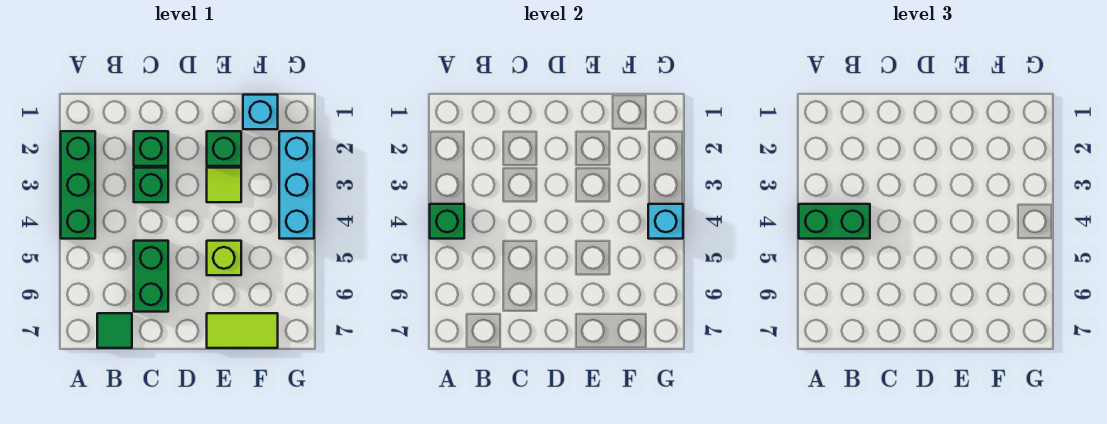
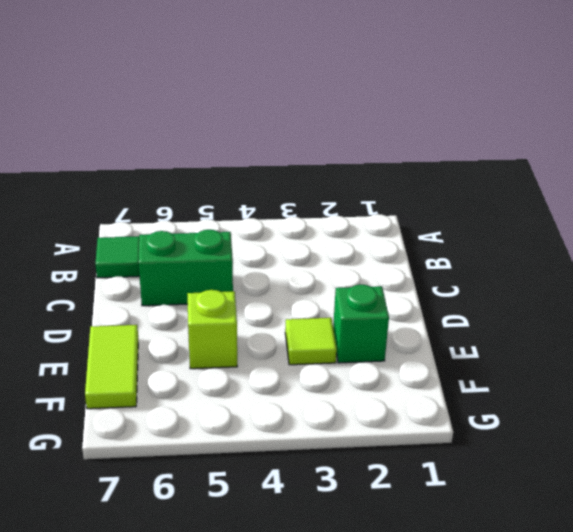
none -> green 1x3 brick [61,131,95,239]
none -> green 1x1 brick [134,131,168,166]
none -> green 1x1 brick [134,168,168,202]

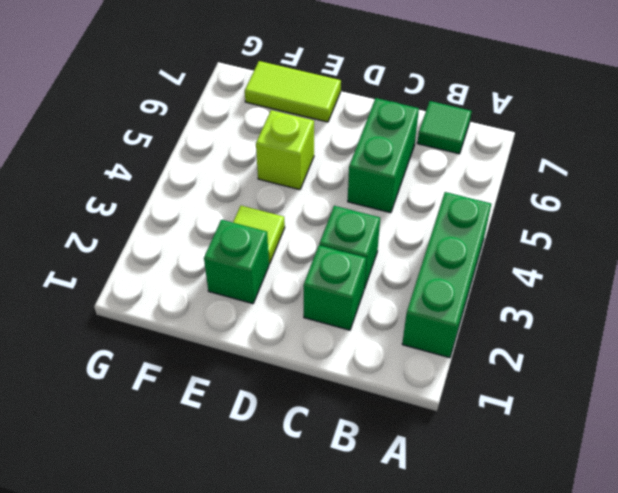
none -> cyan 1x1 brick [243,95,278,129]
none -> cyan 1x3 brick [279,131,314,239]
none -> green 1x1 brick [430,204,464,239]

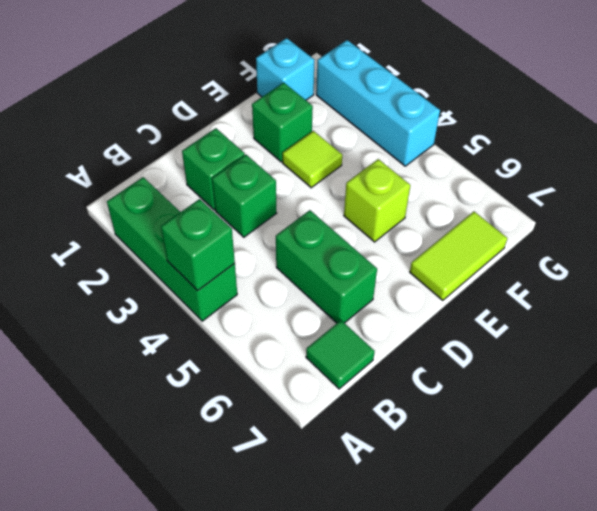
none -> cyan 1x1 brick [648,204,683,239]
none -> green 1x2 brick [799,204,870,239]

